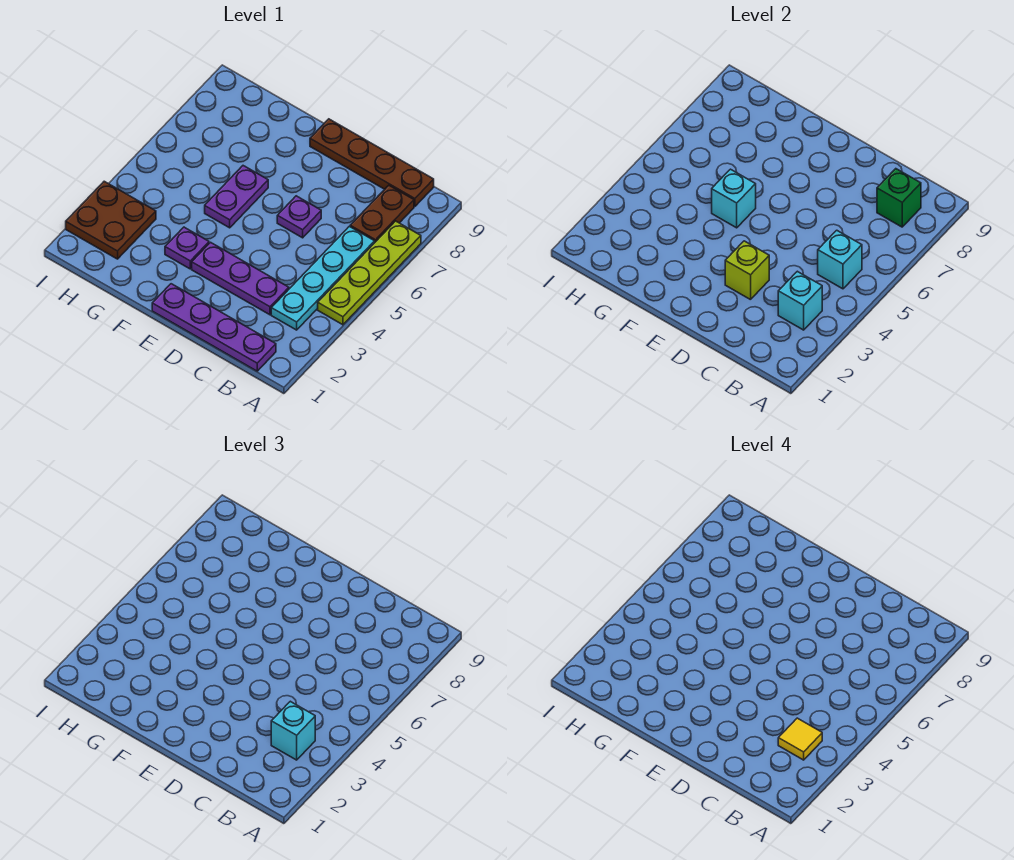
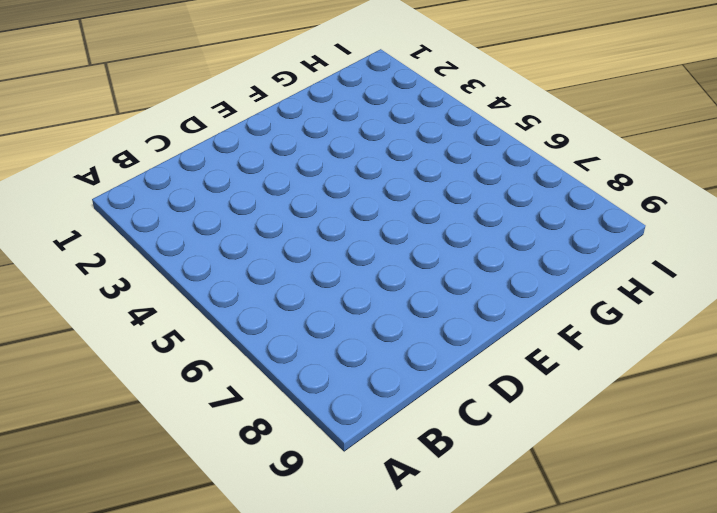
none -> lime 1x4 plate [318,221,421,325]
none -> purple 1x4 plate [152,284,276,371]
none -> cyan 1x4 plate [271,226,375,330]

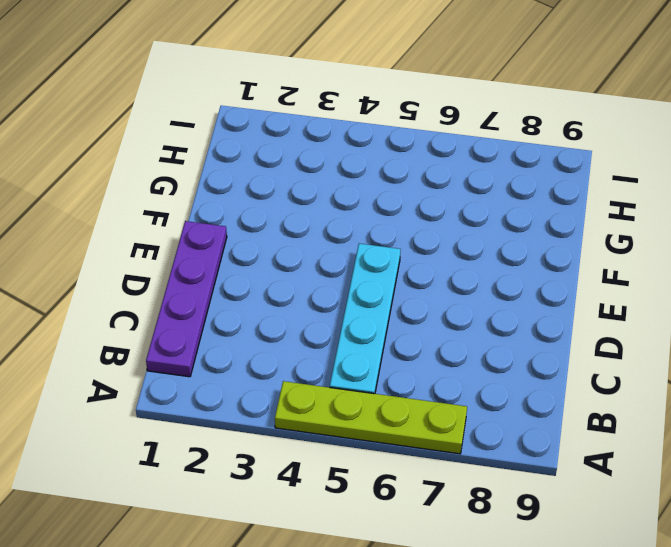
cyan 1x4 plate [330,244,400,394] -> cyan 1x4 plate turned to [271,226,375,330]
none -> brown 1x2 plate [350,185,414,242]
none -> brown 1x4 plate [310,119,434,207]
none -> purple 1x3 plate [192,242,289,315]

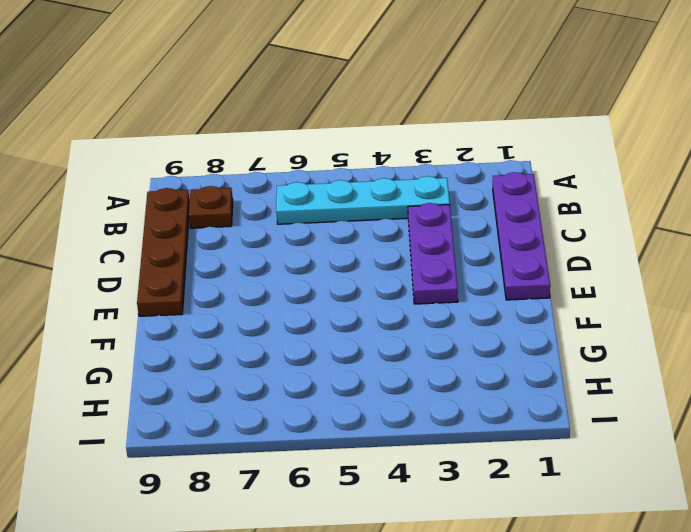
brown 1x1 plate [189,186,233,228] -> brown 1x2 plate [350,185,414,242]
none -> lime 1x4 plate [318,221,421,325]
none -> purple 1x1 plate [277,196,321,238]
none -> purple 1x1 plate [165,227,209,269]

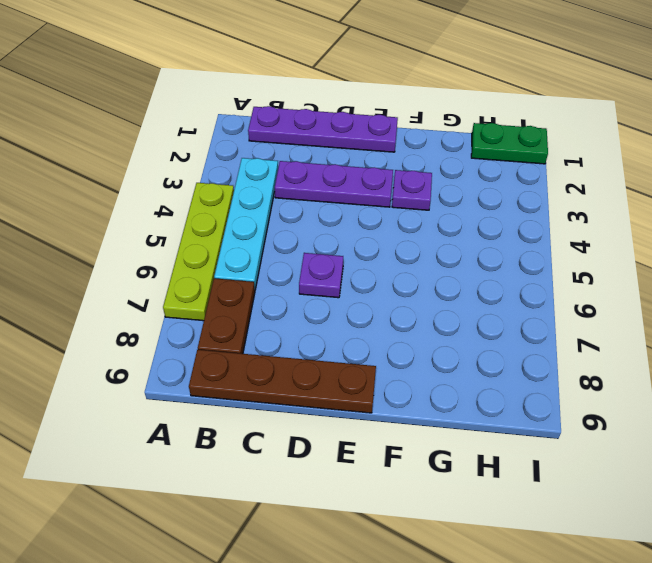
green 1x2 plate [471,123,548,164] -> none
none -> purple 1x2 plate [205,166,268,228]
none -> brown 2x2 plate [66,181,156,259]
none -> cyan 1x1 brick [778,271,822,330]

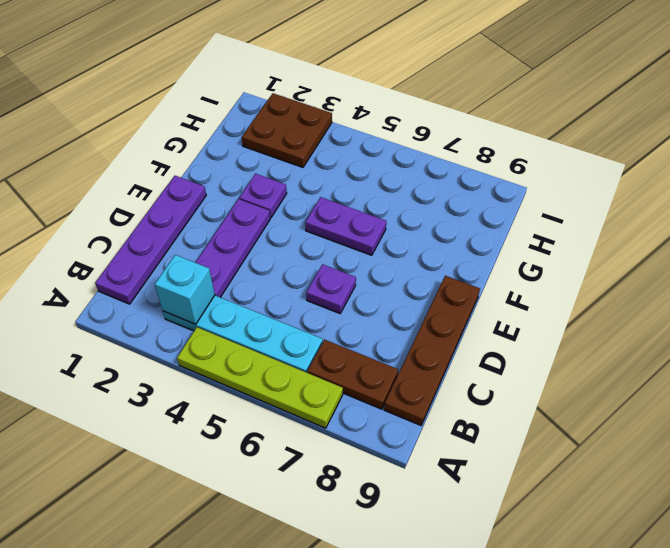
none -> cyan 1x1 brick [818,230,862,289]
none -> green 1x1 brick [877,169,921,227]
none -> lime 1x1 brick [725,241,769,300]

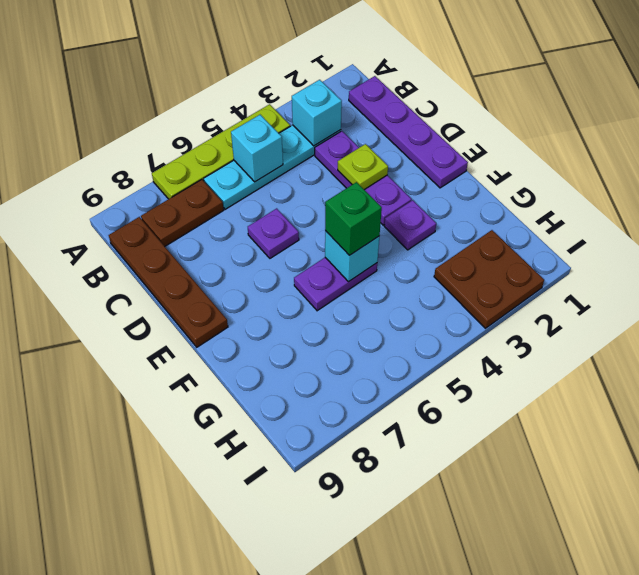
lime 1x1 plate [338,144,388,190] -> lime 1x1 brick [725,241,769,300]
green 1x1 brick [325,182,382,255] -> green 1x1 brick moved to [877,169,921,227]
none -> cyan 1x1 brick [271,701,315,760]
none -> yellow 1x1 tile [778,718,822,760]

